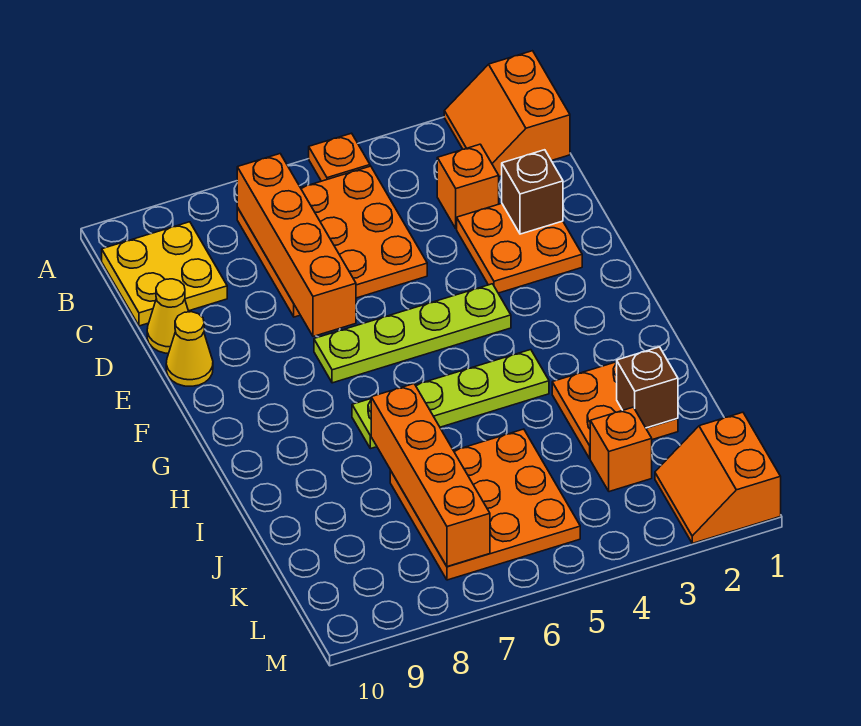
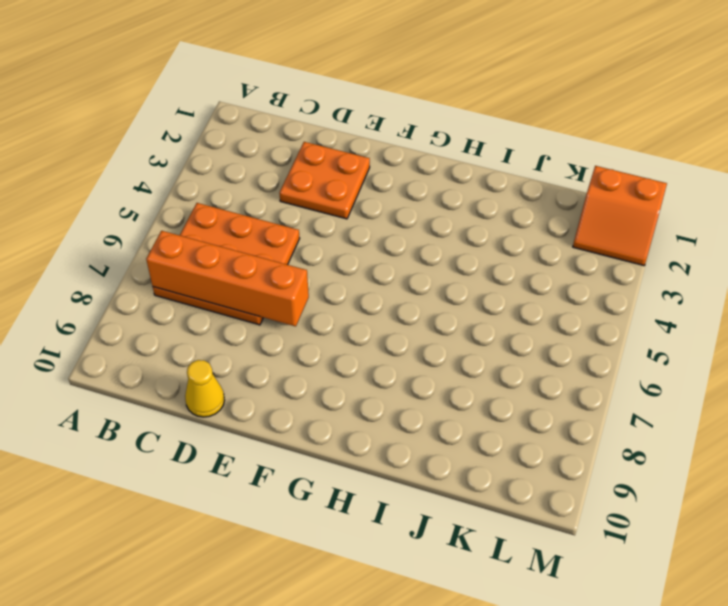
none -> orange 2x2 slope [444,51,570,177]
none -> orange 1x1 plate [309,133,370,181]
none -> yellow 2x2 plate [102,222,227,326]

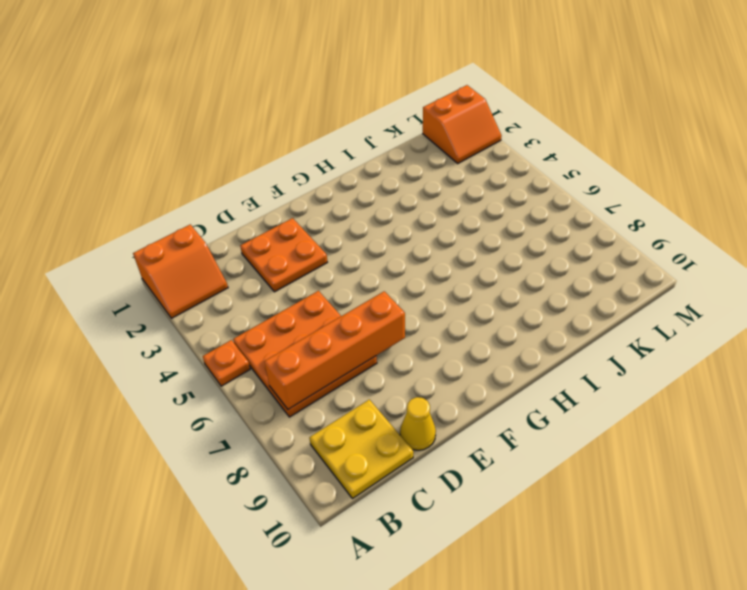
none -> orange 1x1 brick [437,144,499,229]
none -> yellow 1x1 cone [166,312,213,386]
none -> lime 1x4 plate [314,284,511,383]

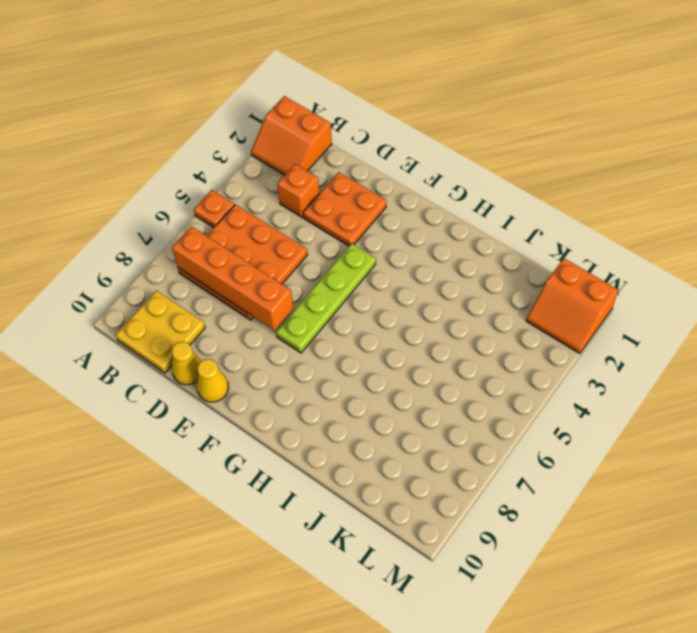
none -> lime 1x4 plate [352,350,549,449]
none -> orange 2x2 plate [552,362,678,458]
none -> orange 3x3 plate [390,429,580,580]

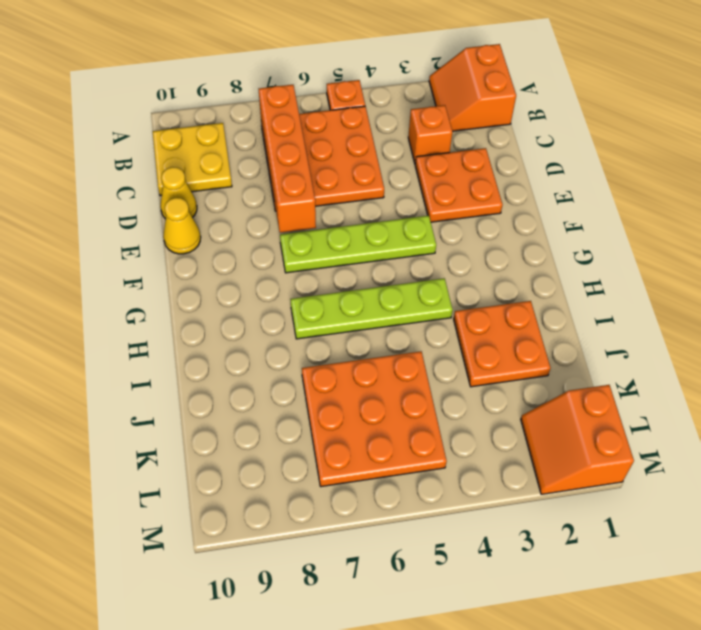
none -> orange 1x1 brick [590,407,652,492]
none -> brown 1x1 brick [502,150,563,234]
none -> orange 1x4 brick [371,384,490,567]

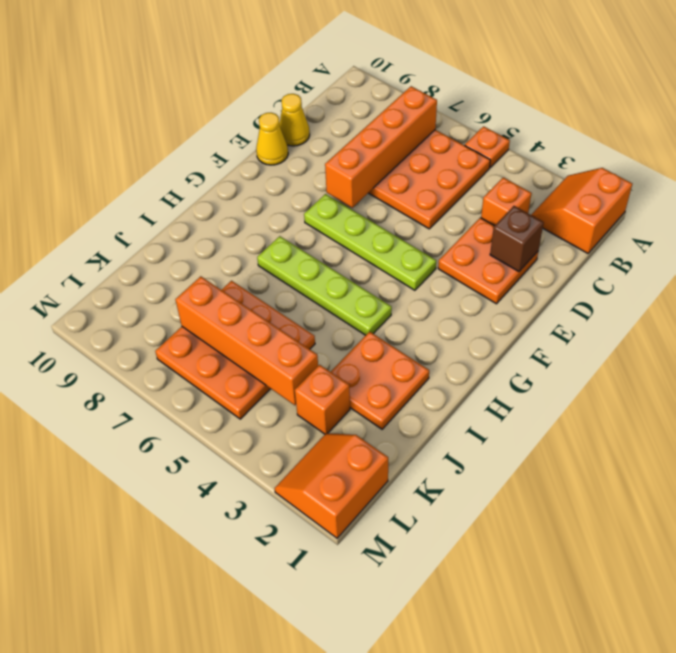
orange 1x4 brick [175,276,318,405] -> orange 1x4 brick turned to [371,384,490,567]
none -> yellow 2x2 plate [102,222,227,326]
none -> brown 1x1 brick [617,347,678,428]

